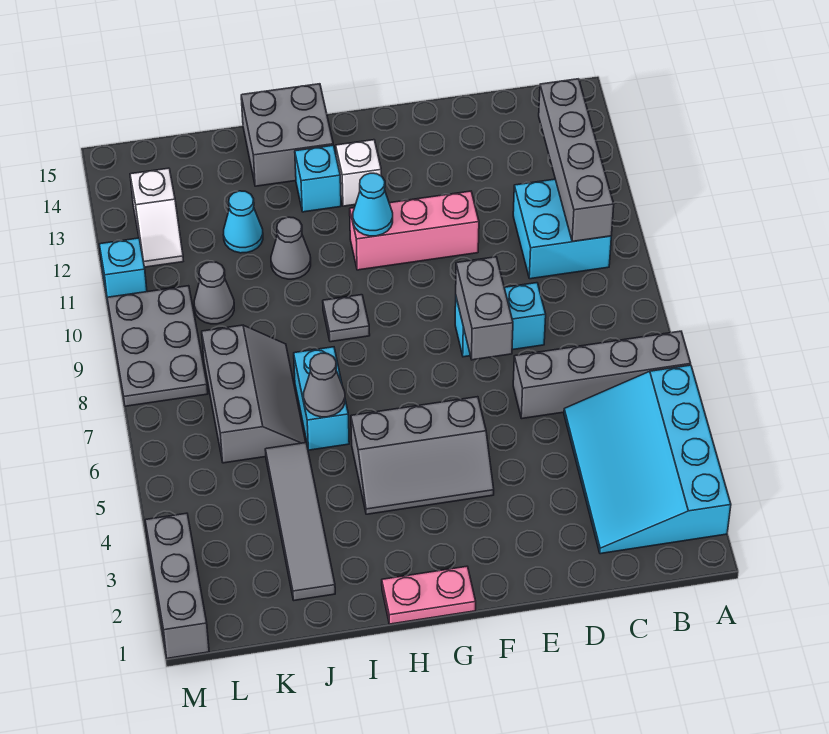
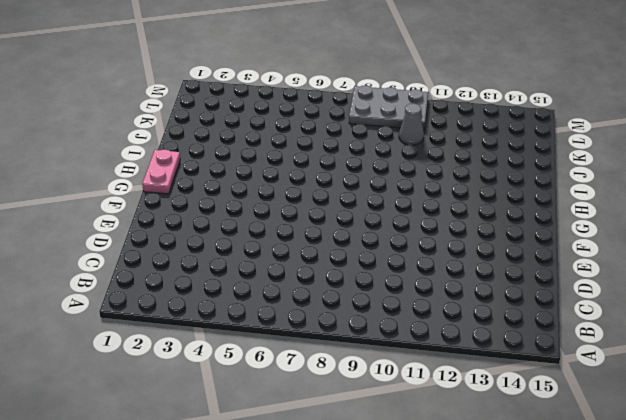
none -> cyan 3x4 slope [564,365,731,554]
none -> grey 1x4 brick [513,331,691,418]
none -> cyan 2x2 brick [513,179,611,279]

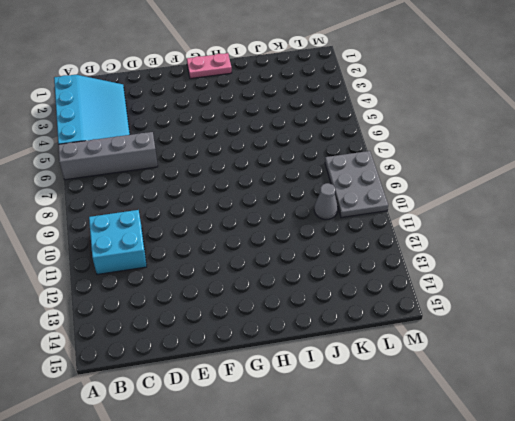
none -> cyan 1x2 brick [455,283,546,357]
none -> pink 1x3 brick [350,191,479,270]
none -> grey 2x3 slope [351,397,494,514]

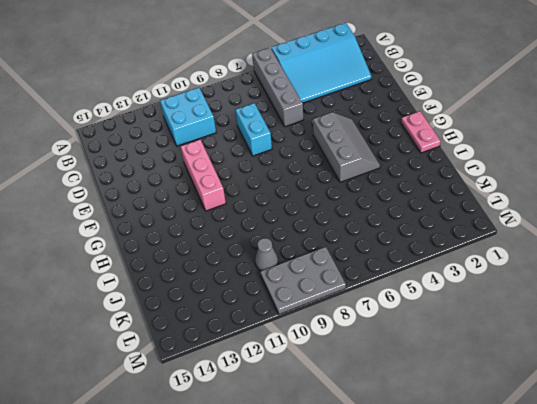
none -> white 1x1 brick [336,140,381,206]
none -> grey 1x1 plate [323,295,370,342]
none -> cyan 1x1 brick [295,145,341,212]

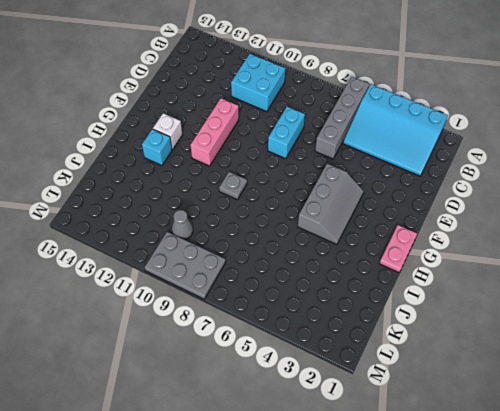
none -> grey 2x2 brick [241,84,333,186]
none -> cyan 1x2 brick [294,347,349,450]
none -> grey 1x1 cone [271,217,311,279]

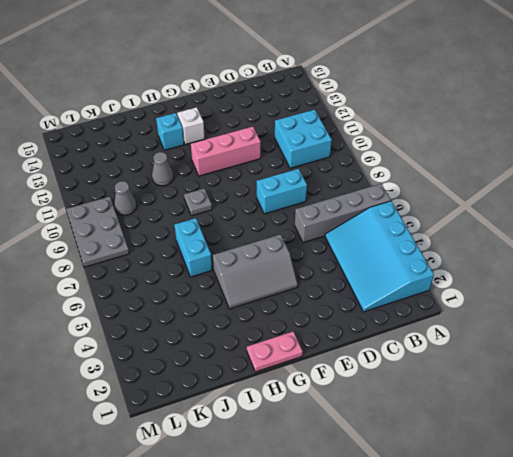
none -> grey 2x2 brick [241,84,333,186]
none -> grey 1x4 tile [265,443,335,600]
none -> grey 2x3 slope [202,325,306,463]

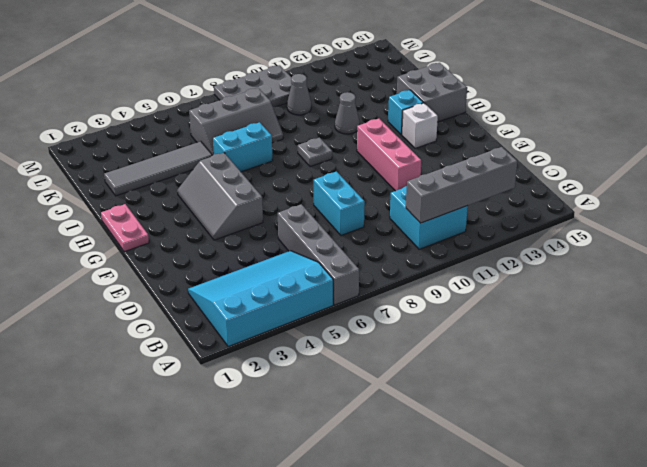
none -> cyan 1x1 cone [223,191,263,253]
none -> white 1x2 slope [130,168,183,267]
none -> grey 1x3 brick [145,513,209,659]

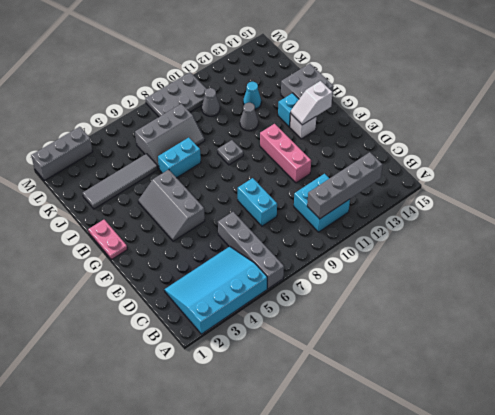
white 1x2 slope [291,81,333,125] -> white 1x2 slope moved to [130,168,183,267]
none -> cyan 1x1 brick [99,238,147,302]
none -> grey 1x2 brick [456,257,513,360]
none -> cyan 1x1 cone [353,173,393,236]

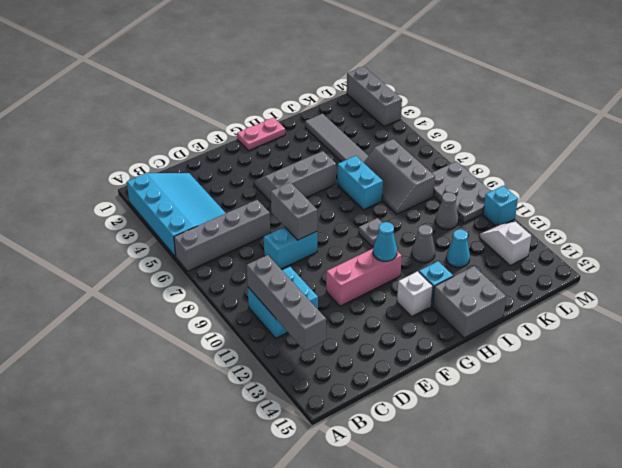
none -> grey 1x1 cone [304,353,345,417]

